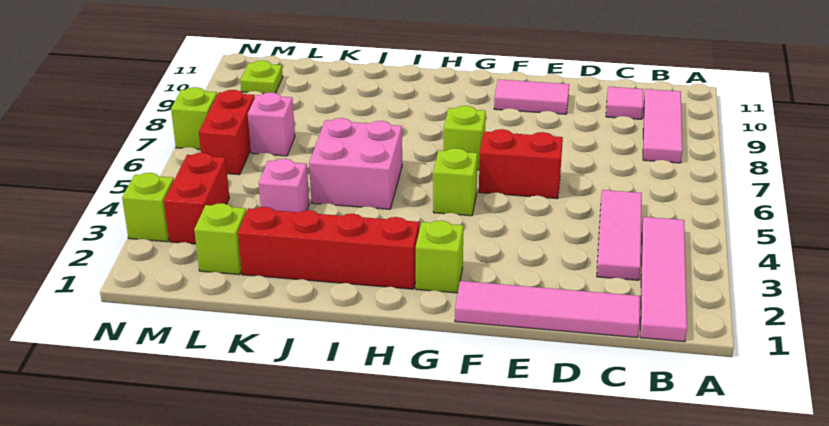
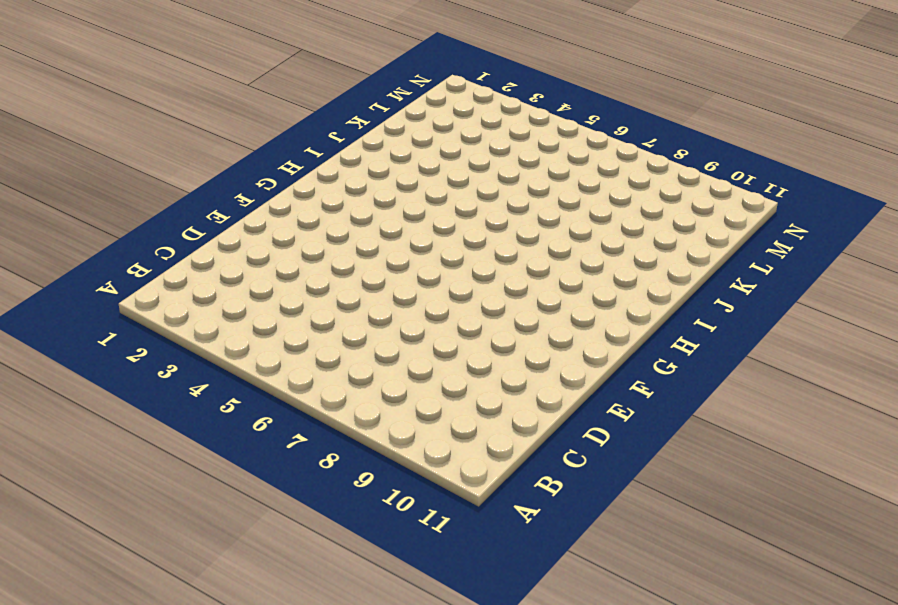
none -> pink 1x4 tile [640,217,687,342]
none -> pink 1x3 tile [643,89,682,163]
none -> pink 1x4 tile [455,281,640,338]

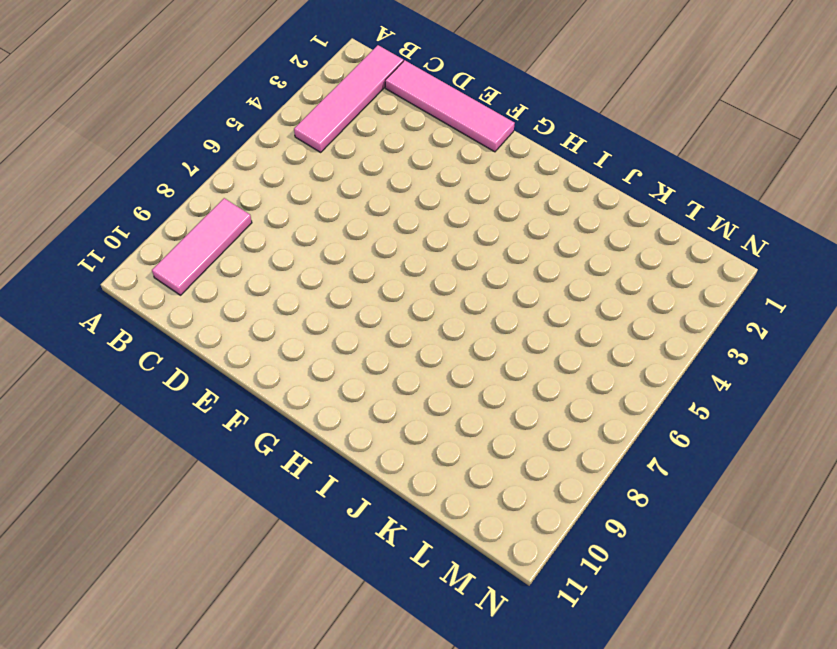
none -> pink 1x3 tile [597,190,642,280]
none -> pink 1x1 tile [606,87,643,119]
none -> red 1x2 brick [479,129,563,199]

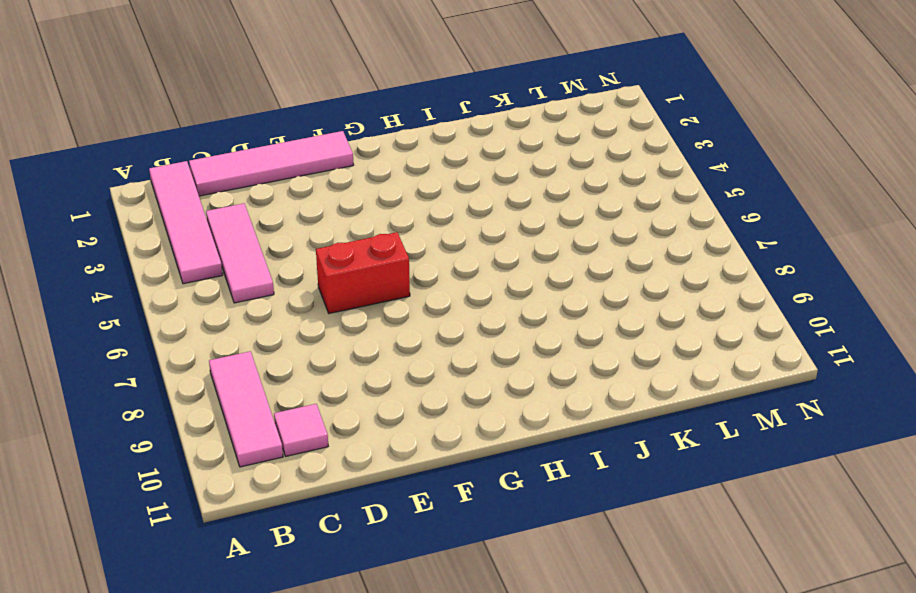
none -> pink 1x2 tile [494,79,569,114]
none -> lime 1x1 brick [416,221,463,293]
none -> lime 1x1 brick [433,148,478,216]

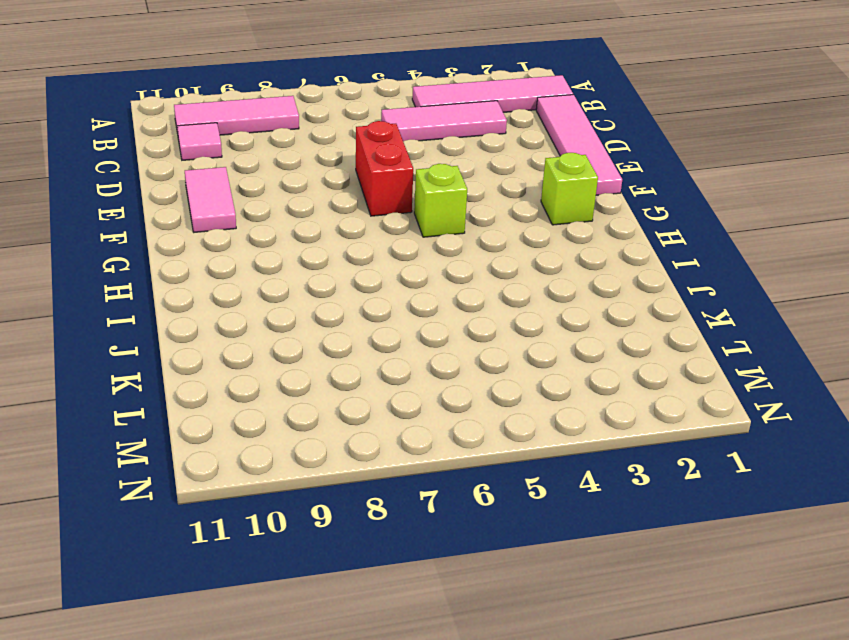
none -> lime 1x1 brick [444,106,486,170]
none -> red 1x4 brick [238,207,419,289]
none -> pink 2x2 brick [309,118,402,209]

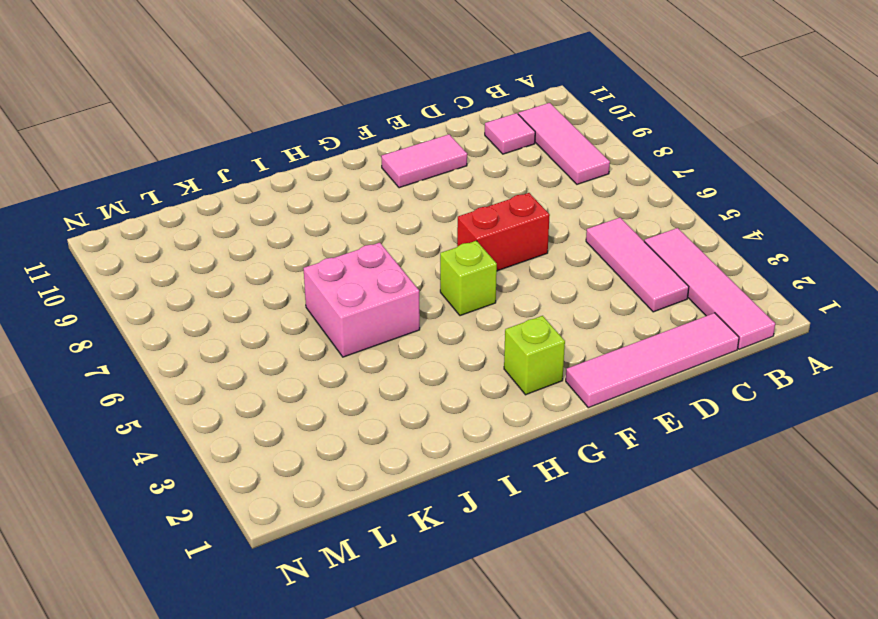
none -> lime 1x1 brick [444,106,486,170]
none -> red 1x4 brick [238,207,419,289]
none -> pink 1x1 brick [259,159,309,212]

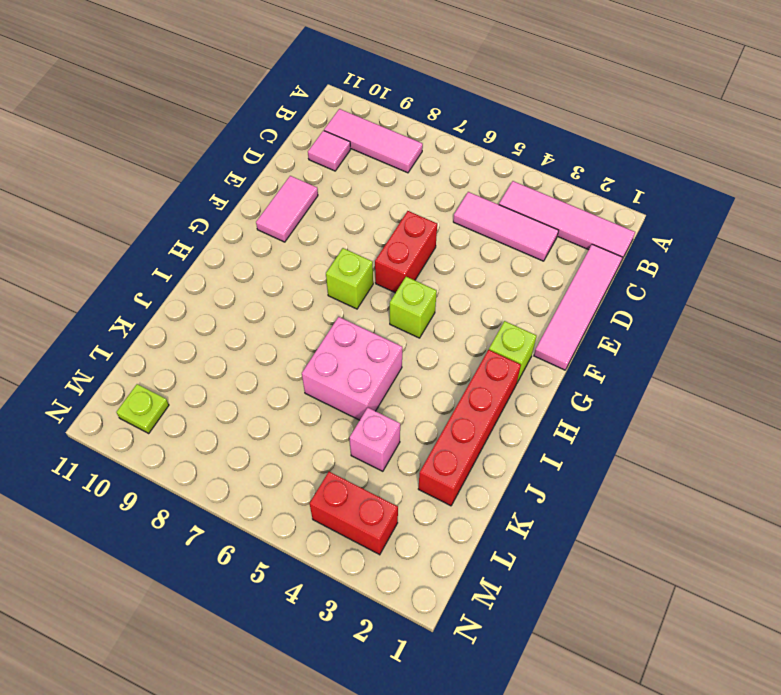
none -> lime 1x1 brick [194,203,246,275]
none -> pink 1x1 brick [248,92,295,156]
none -> red 1x2 brick [199,90,255,175]

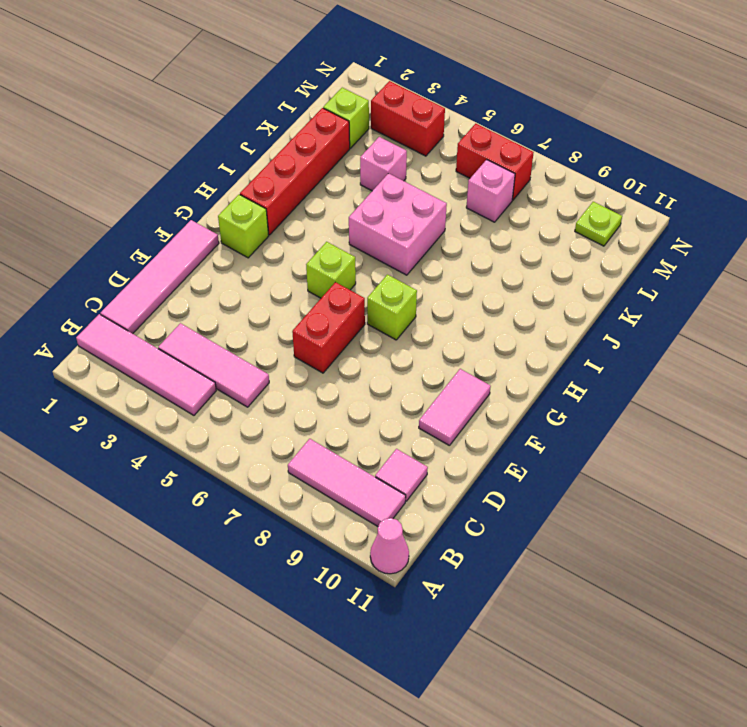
pink 1x1 cone [370,518,409,574] -> none
none -> lime 1x1 brick [122,173,174,242]
none -> lime 1x1 brick [171,87,217,150]

